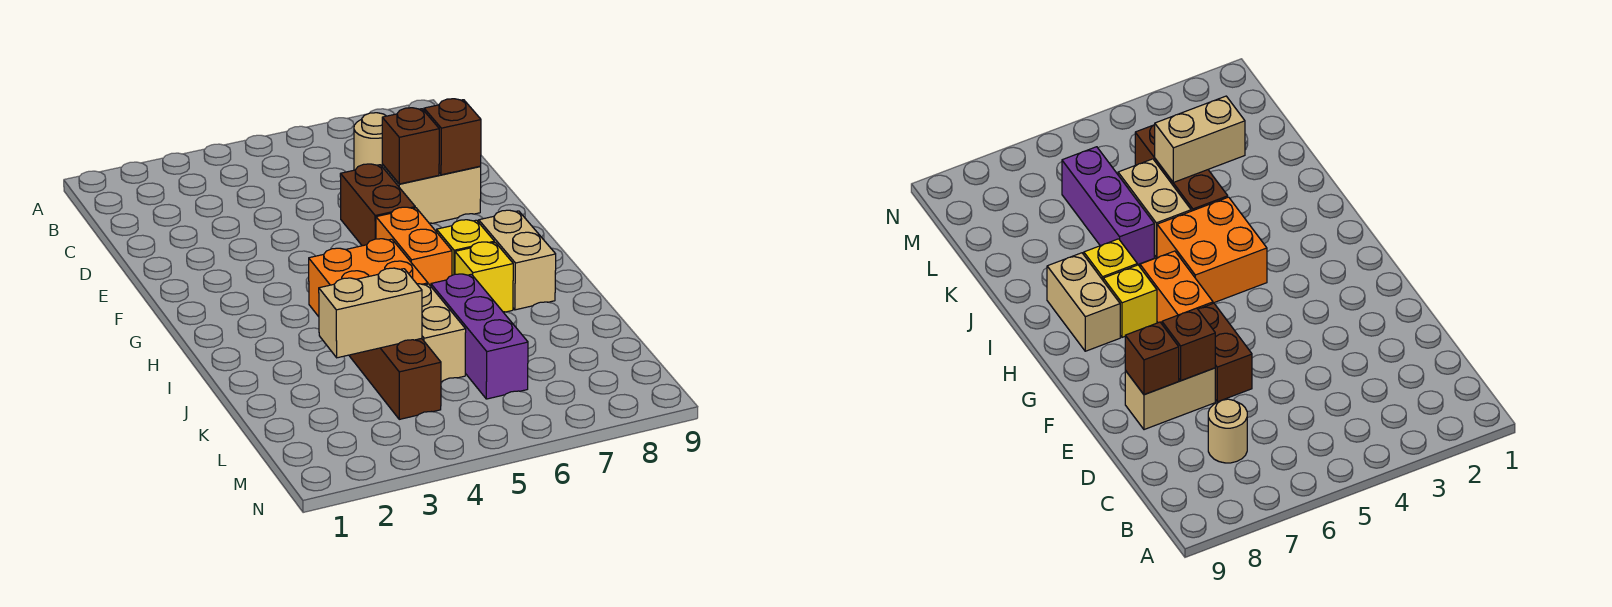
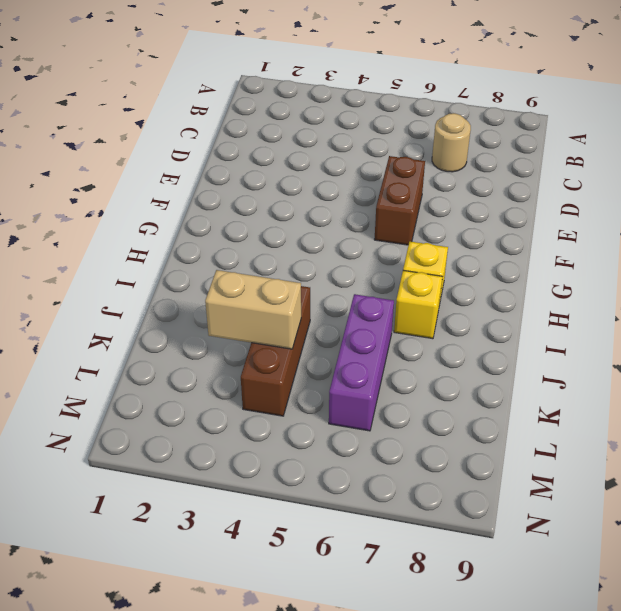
none -> tan 1x2 brick [382,164,481,223]
none -> orange 1x2 brick [376,207,452,286]
none -> orange 2x2 brick [309,239,428,317]

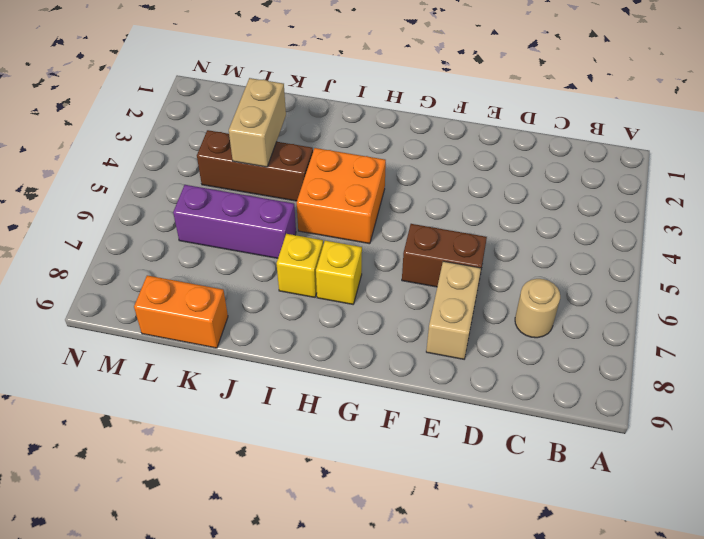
orange 1x2 brick [134,275,228,348] -> orange 1x2 brick moved to [376,207,452,286]
none -> tan 1x2 brick [479,210,556,310]
none -> tan 1x2 brick [417,284,466,382]
none -> brown 1x1 brick [382,108,439,184]

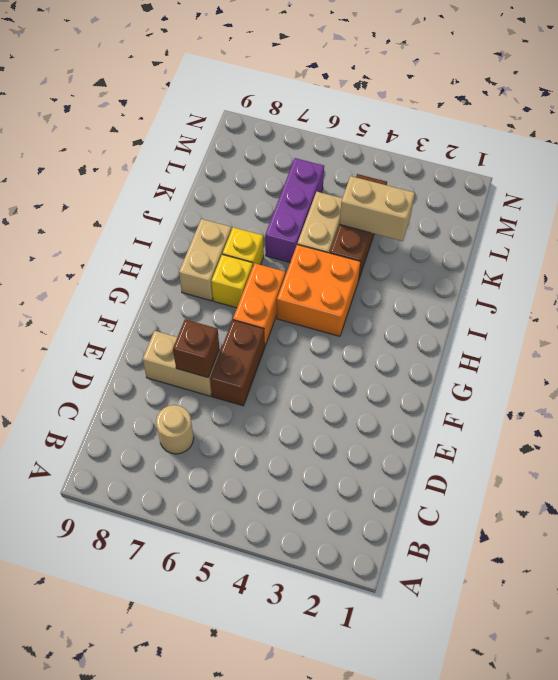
none -> brown 1x1 brick [424,99,481,175]

